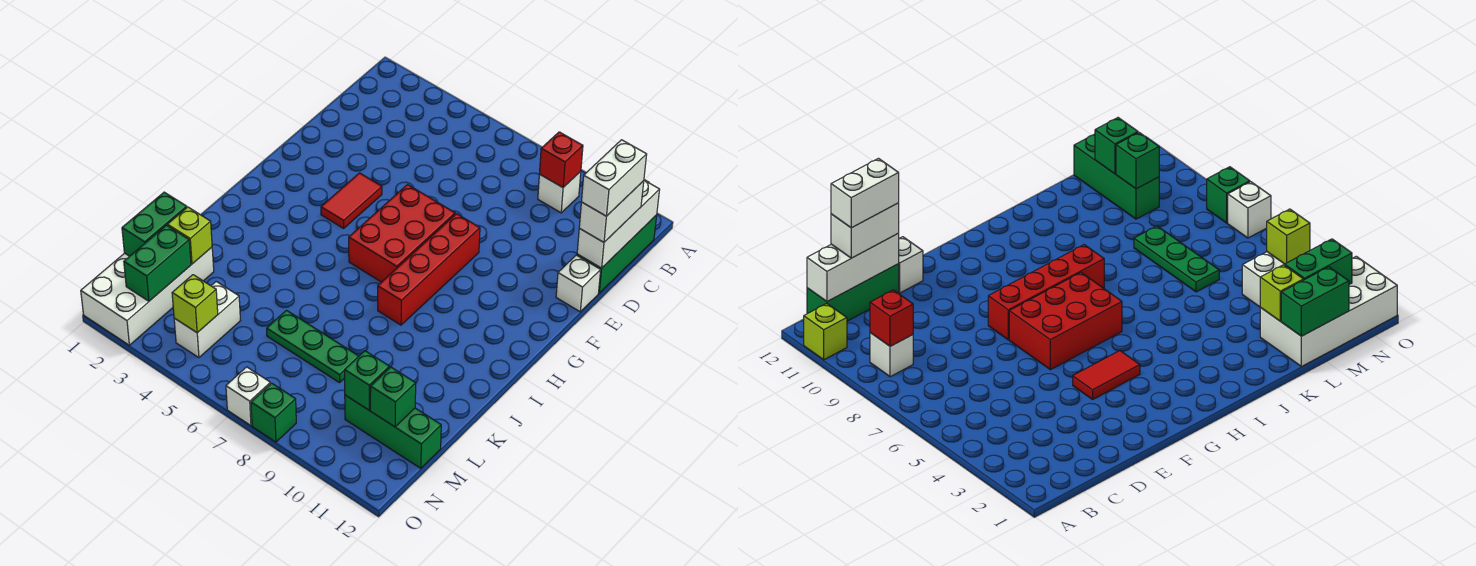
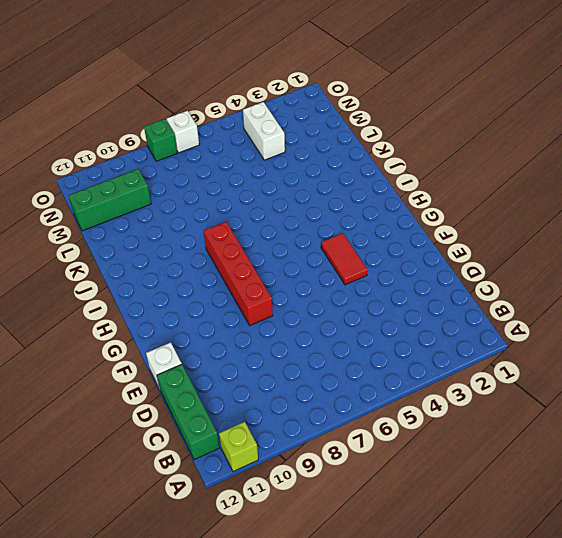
none -> white 1x1 brick [538,172,581,213]
none -> red 2x3 brick [349,185,455,282]
none -> white 2x4 brick [81,247,214,345]

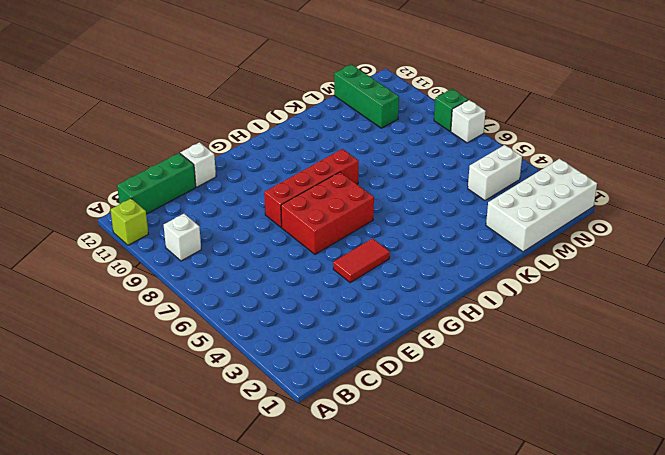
none -> green 1x3 plate [267,310,359,383]
none -> red 1x1 brick [539,132,583,187]
none -> white 1x3 brick [577,181,660,268]

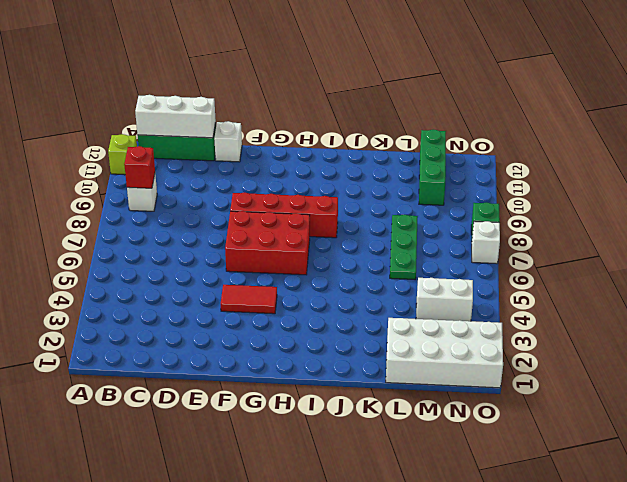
none -> green 1x2 brick [122,192,187,256]
none -> lime 1x1 brick [168,207,212,264]
none -> green 1x2 brick [124,225,191,301]

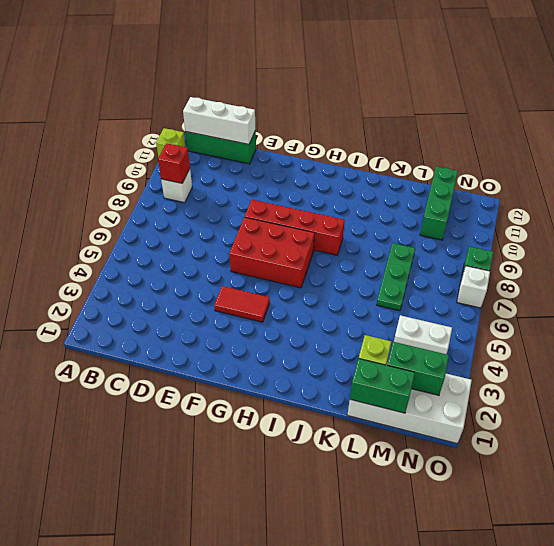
none -> white 1x1 brick [556,255,601,312]
none -> green 1x1 brick [345,351,390,410]
none -> green 1x1 brick [370,367,416,427]

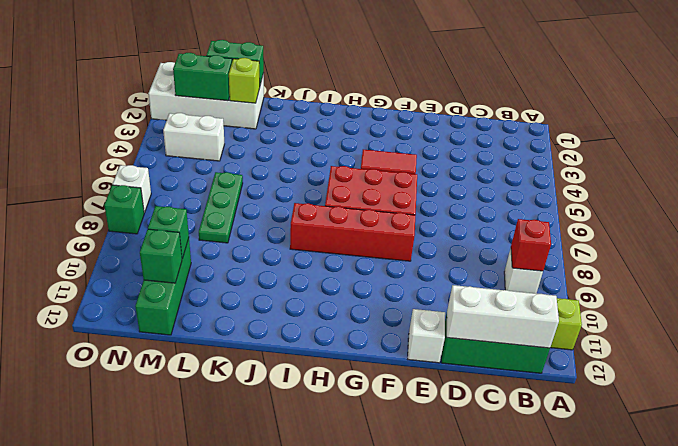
none -> lime 1x1 brick [172,275,218,333]
none -> white 1x2 brick [579,181,644,242]
none -> white 1x2 brick [582,140,647,216]

